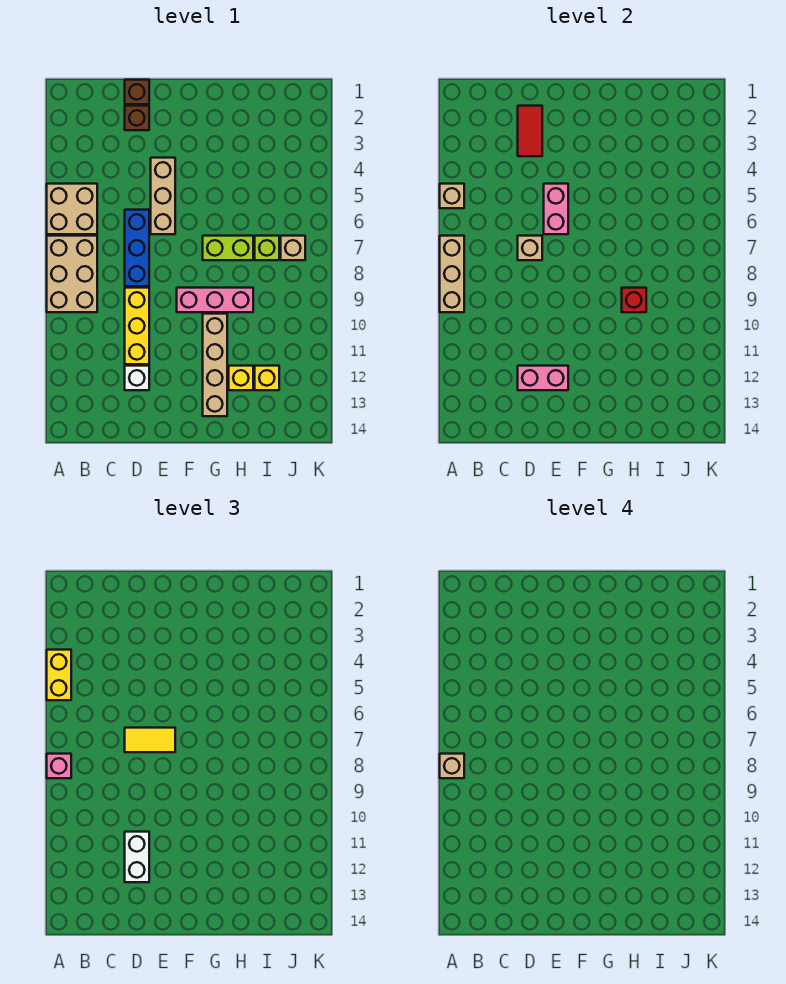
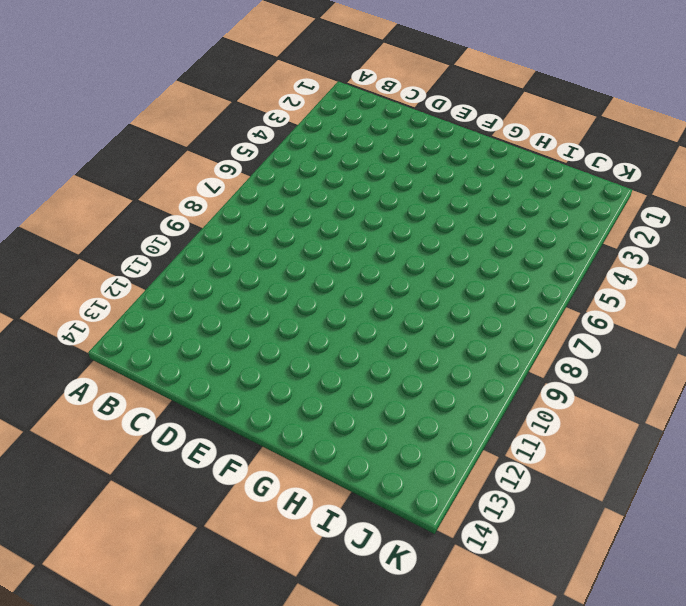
none -> tan 2x2 brick [47,184,97,234]
none -> tan 2x3 brick [47,236,97,312]
none -> brown 1x1 brick [125,80,149,104]

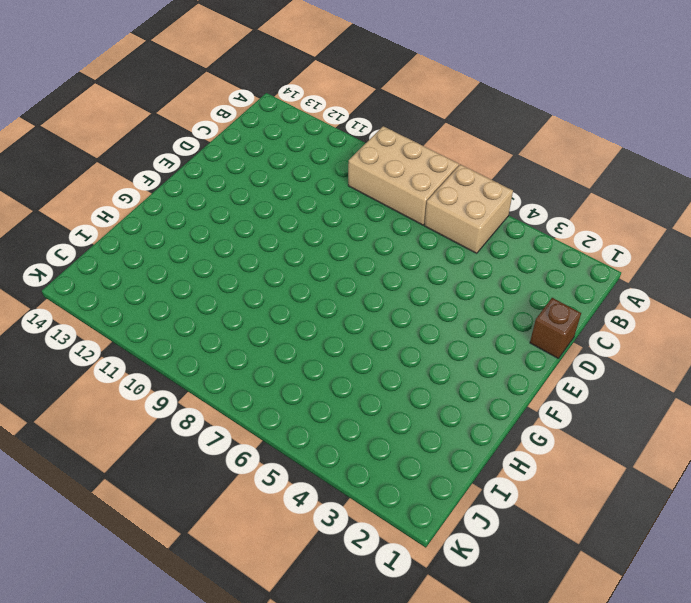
none -> brown 1x1 brick [125,106,149,130]
none -> blue 1x3 brick [125,210,149,286]
none -> yellow 1x3 brick [125,288,149,364]

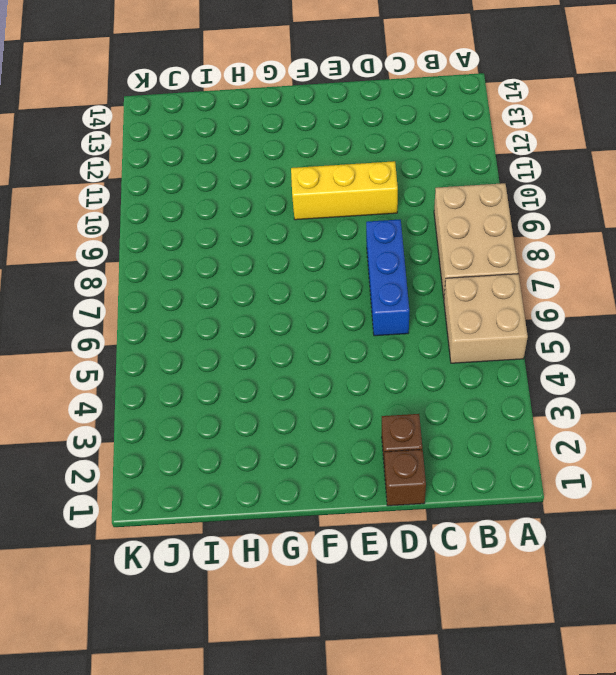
yellow 1x3 brick [291,161,398,220] -> yellow 1x3 brick turned to [125,288,149,364]
none -> white 1x1 brick [125,366,149,390]
none -> tan 1x3 brick [151,158,175,234]
none -> pink 1x3 brick [177,288,253,312]

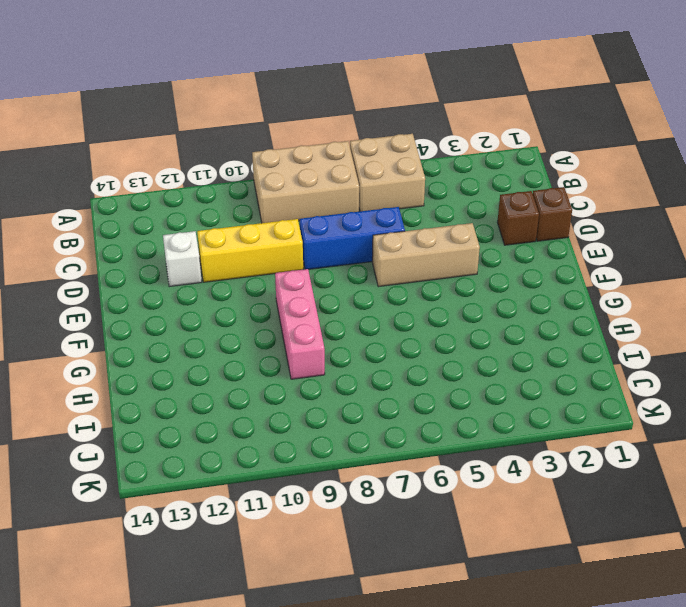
none -> lime 1x2 brick [203,236,253,260]
none -> tan 1x4 brick [203,314,227,416]
none -> yellow 1x1 brick [229,366,253,390]

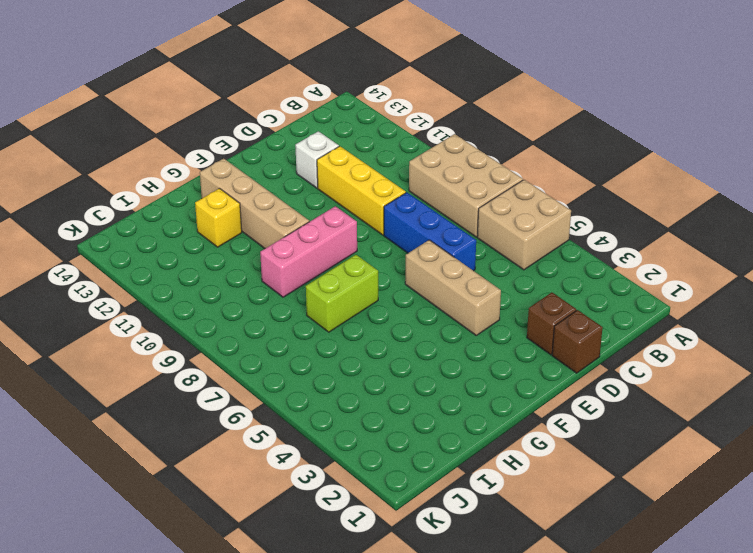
none -> lime 1x1 brick [255,236,279,260]
none -> yellow 1x1 brick [255,366,279,390]
none -> tan 1x1 brick [281,236,305,260]

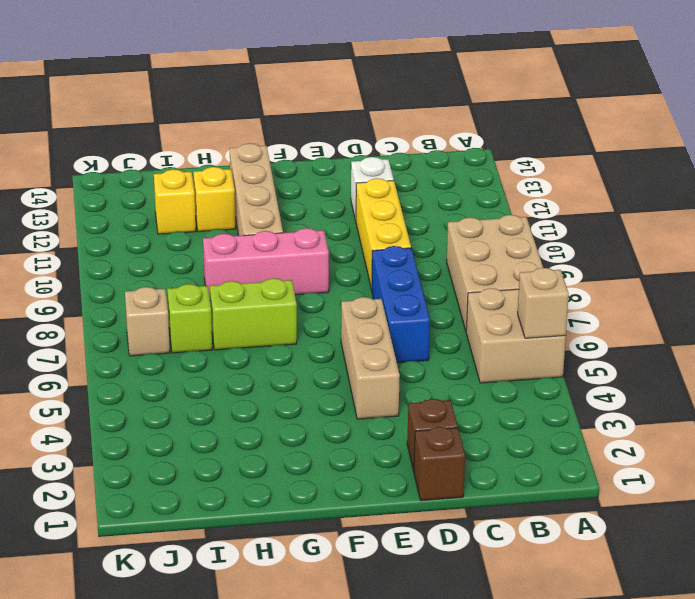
none -> tan 1x3 brick [440,236,464,312]
none -> red 1x2 tile [518,106,542,156]
none -> tan 1x1 brick [518,236,542,260]

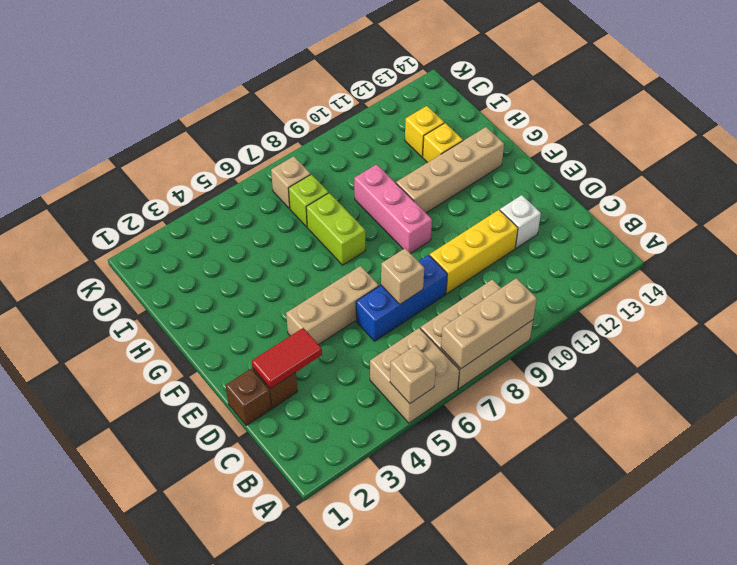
none -> pink 1x2 brick [518,366,568,390]
none -> pink 1x2 brick [544,184,568,234]
none -> red 1x1 brick [622,288,646,312]

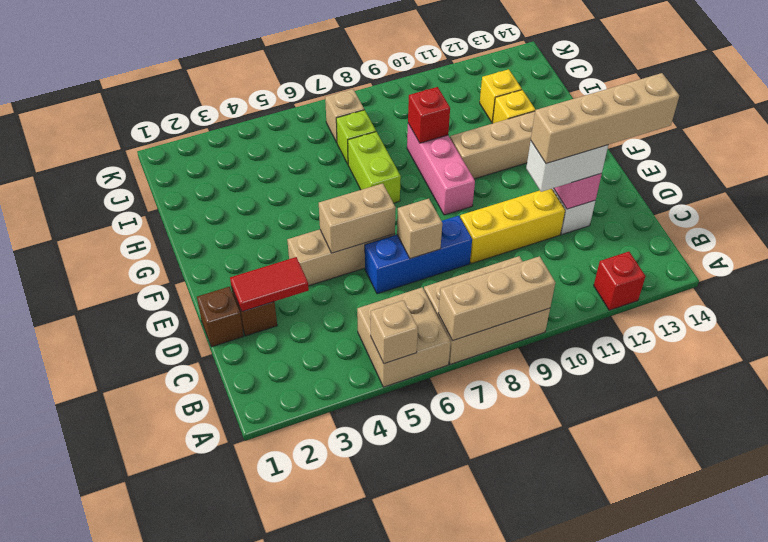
red 1x1 brick [594,252,645,310] -> none
tan 1x4 brick [531,73,679,164] -> none
tan 1x2 brick [319,183,396,253] -> pink 1x2 brick [544,184,568,234]
none -> yellow 1x2 brick [47,650,71,700]
none -> pink 1x1 brick [47,754,71,778]
none -> yellow 1x2 tile [125,728,175,752]

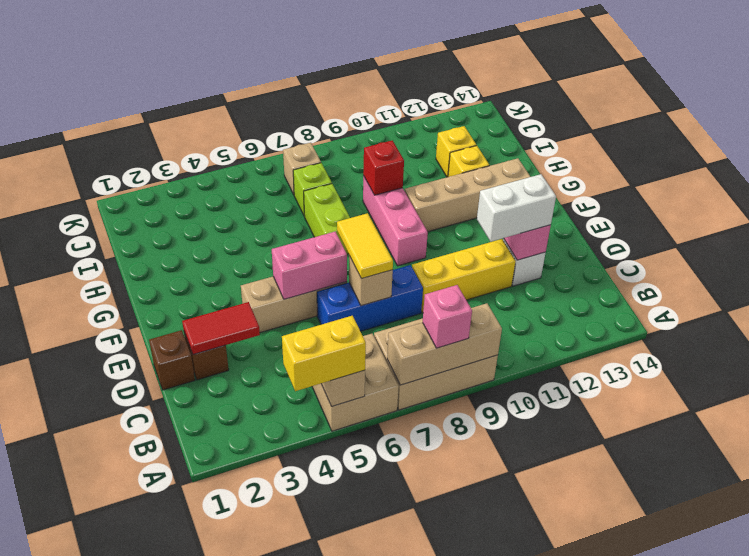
none -> tan 1x1 brick [440,754,464,778]

